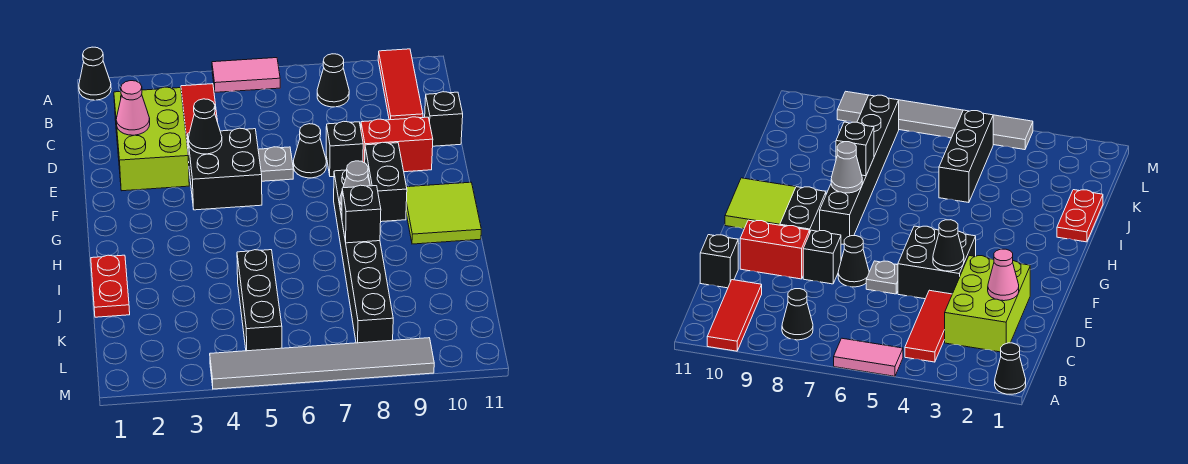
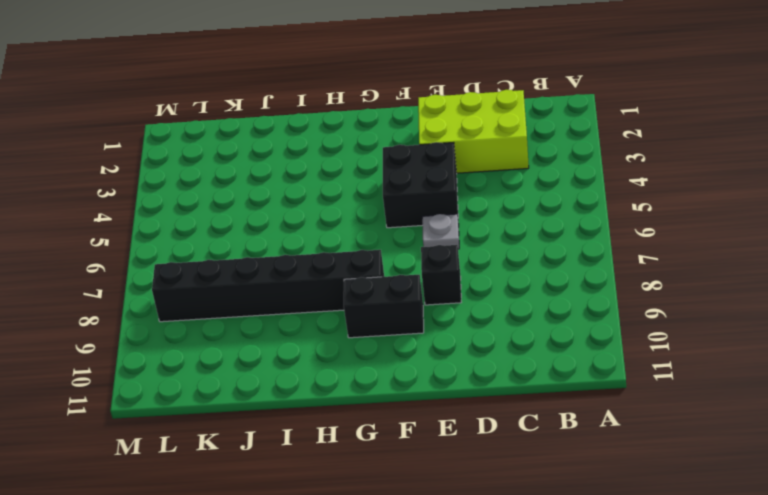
none -> black 1x1 cone [79,47,111,100]
none -> pink 1x2 tile [212,58,280,92]
none -> red 1x3 tile [378,49,423,120]

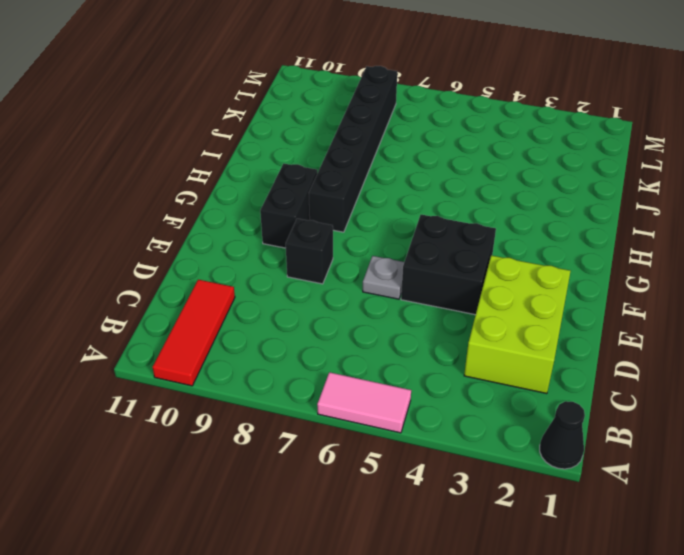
none -> red 1x3 tile [181,84,218,148]
none -> black 1x1 cone [317,54,349,107]
none -> black 1x1 brick [425,92,463,146]

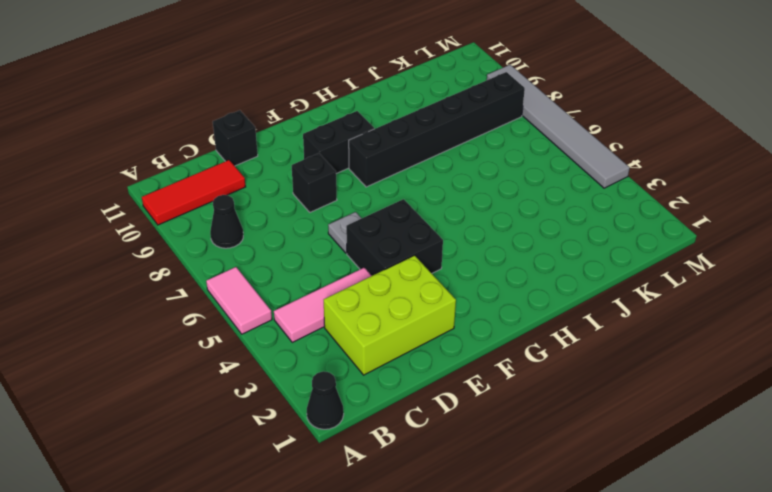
pink 1x3 tile [274,268,372,342] -> red 1x3 tile [181,84,218,148]
none -> black 1x1 cone [294,124,326,178]
none -> red 1x2 brick [361,117,433,172]
none -> lime 2x2 tile [406,182,481,244]

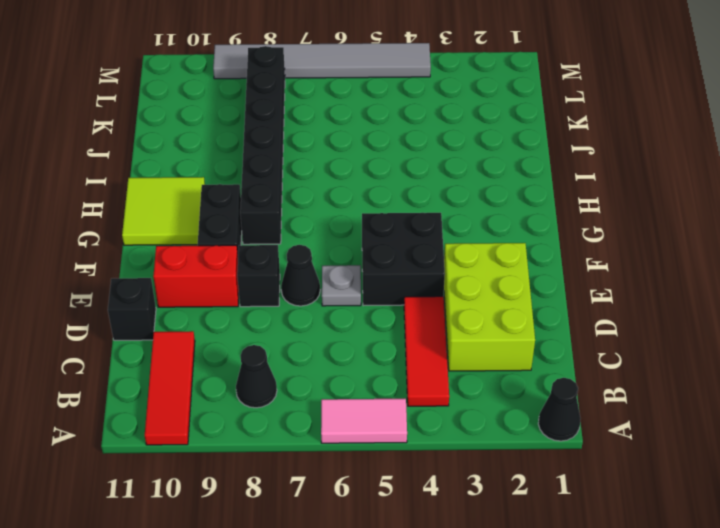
none -> red 1x2 plate [91,255,130,317]
none -> black 1x3 brick [237,250,282,351]
none -> pink 1x1 cone [116,81,150,135]

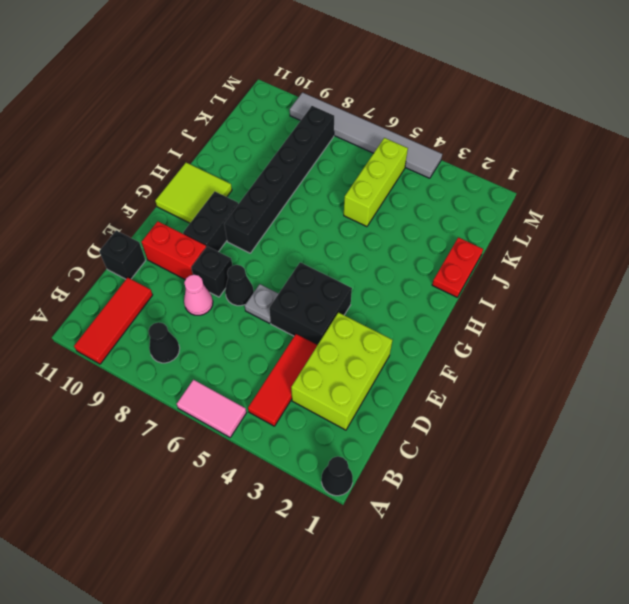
pink 1x1 cone [184,275,213,315] -> pink 1x1 cone moved to [116,81,150,135]
lime 1x3 brick [344,138,408,227] -> black 1x3 brick [237,250,282,351]
none -> black 1x1 cone [189,99,222,154]
none -> grey 1x1 cone [340,161,370,210]
none -> black 1x1 brick [342,185,381,243]

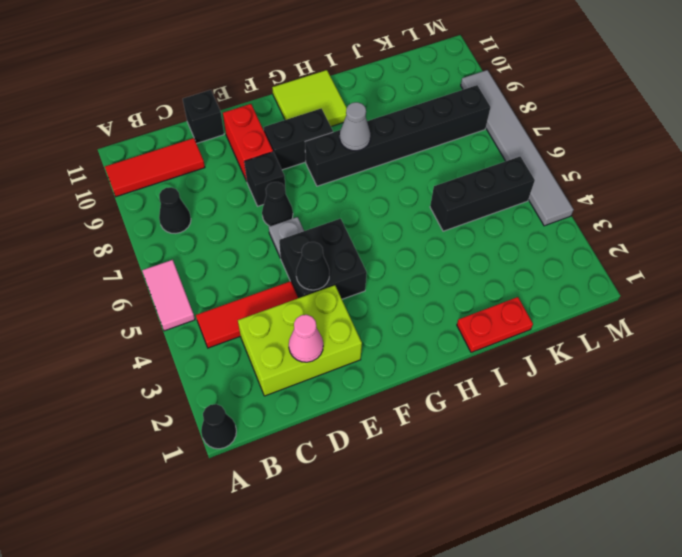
none -> black 1x1 brick [342,185,381,243]

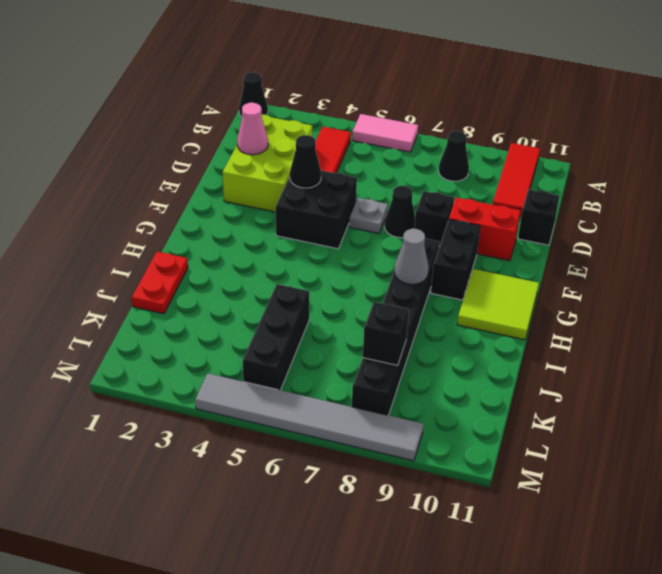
black 1x1 brick [363,302,409,366] -> black 1x1 brick moved to [342,185,381,243]

